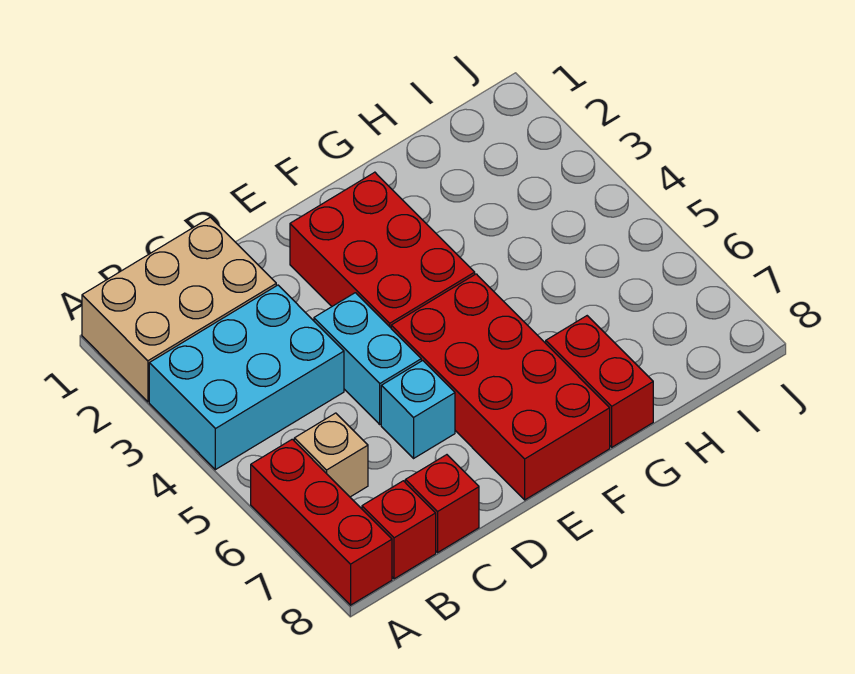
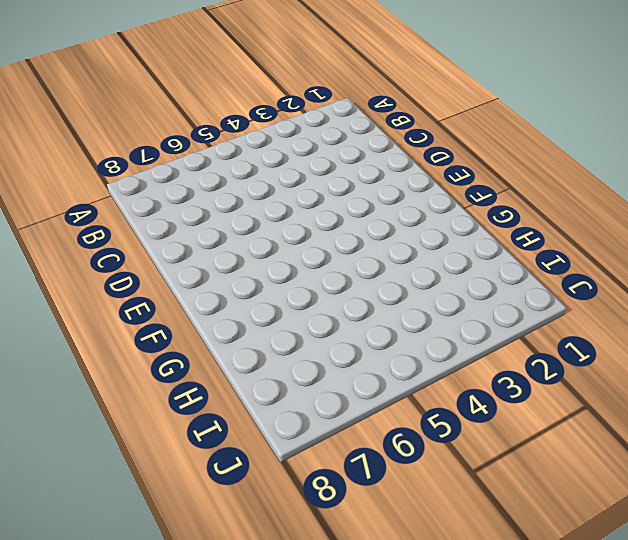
none -> tan 2x3 brick [82,217,276,402]
none -> cyan 2x3 brick [149,285,344,470]

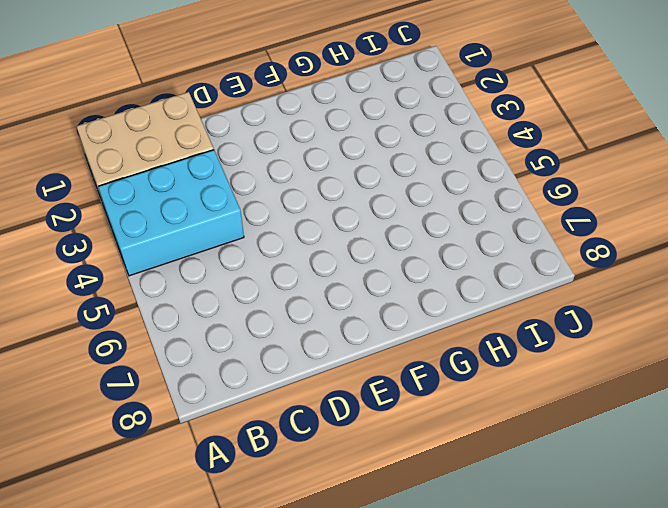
none -> red 1x3 brick [251,439,392,605]
none -> tan 1x1 brick [294,413,368,497]

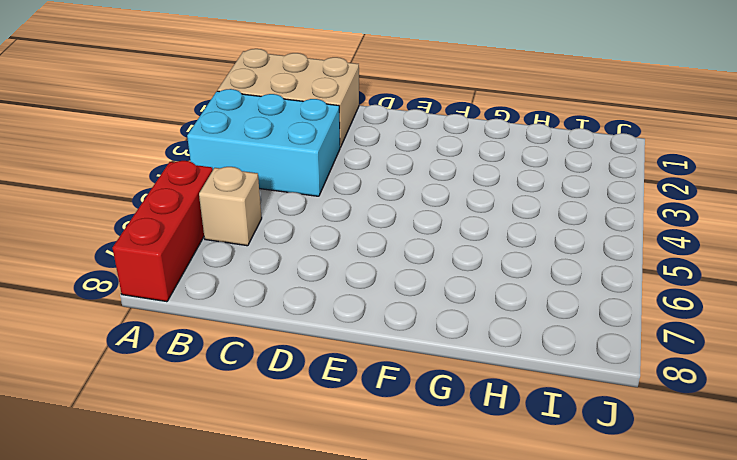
none -> red 1x1 brick [362,481,436,579]
none -> red 1x1 brick [405,455,479,552]

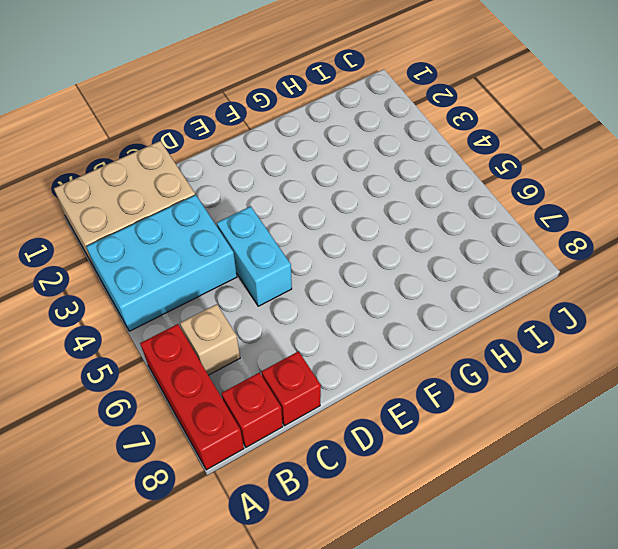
none -> cyan 1x1 brick [381,361,455,458]
none -> red 2x3 brick [290,172,475,328]

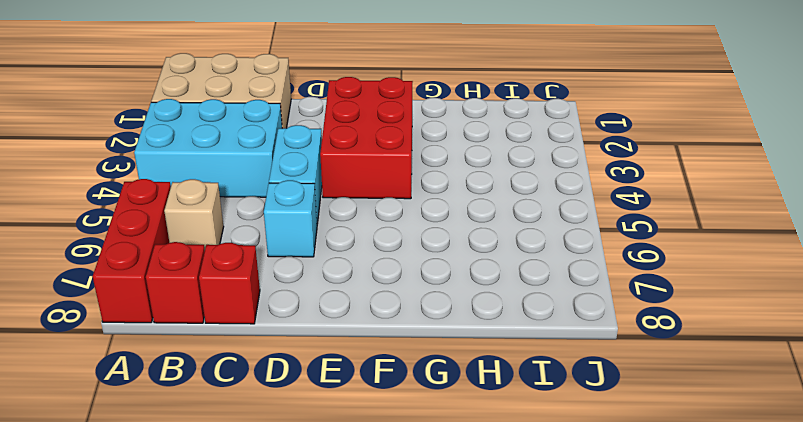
none -> red 2x4 brick [391,274,610,500]
none -> red 1x2 brick [546,316,653,447]

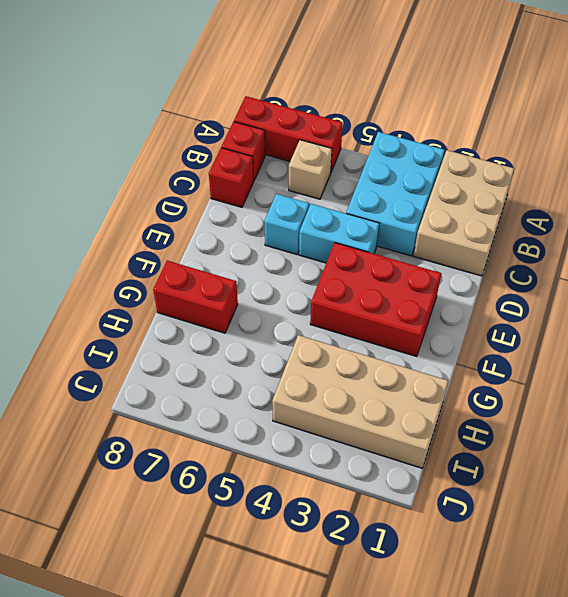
tan 2x4 brick [272,335,448,468] -> none
none -> red 2x4 brick [391,274,610,500]

